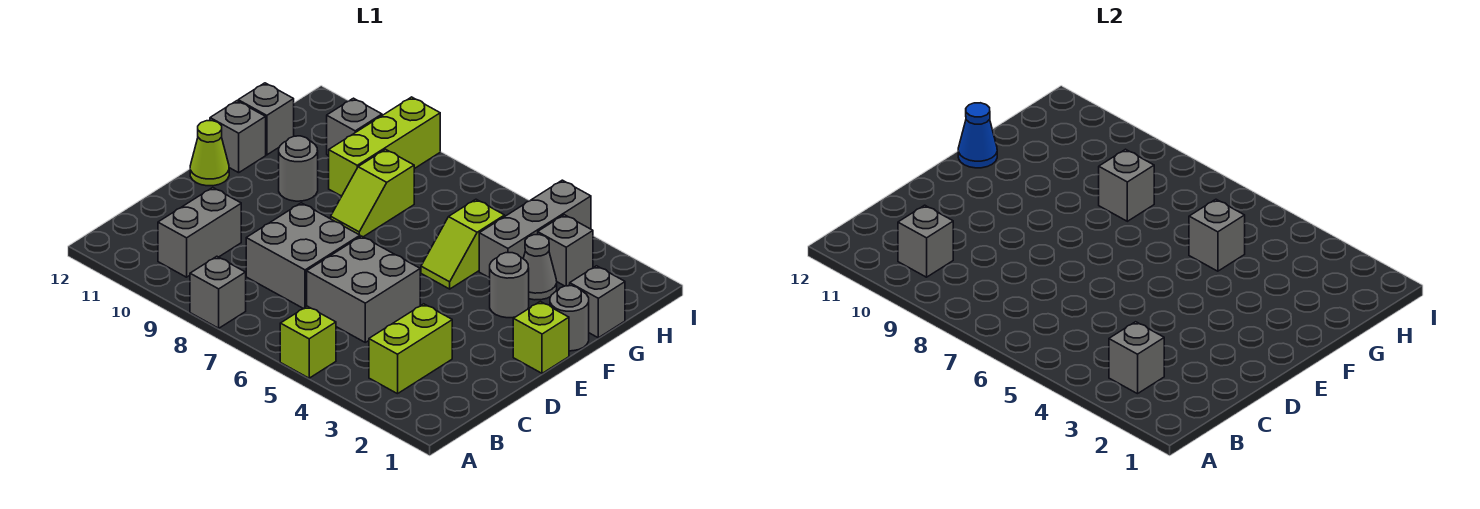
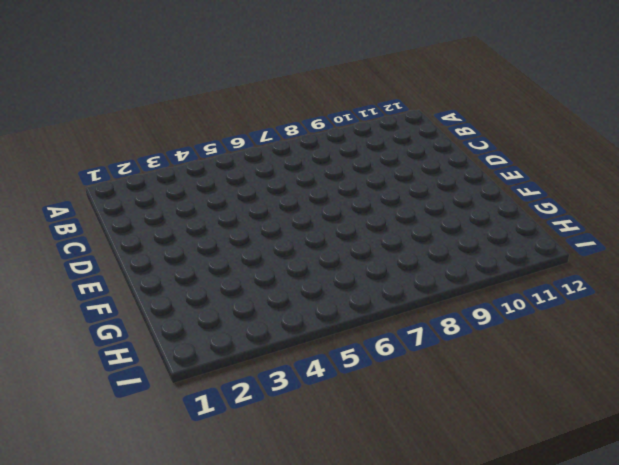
none -> lime 1x1 brick [280,306,336,378]
none -> grey 1x1 brick [190,256,246,328]
none -> lime 1x2 brick [369,304,452,394]

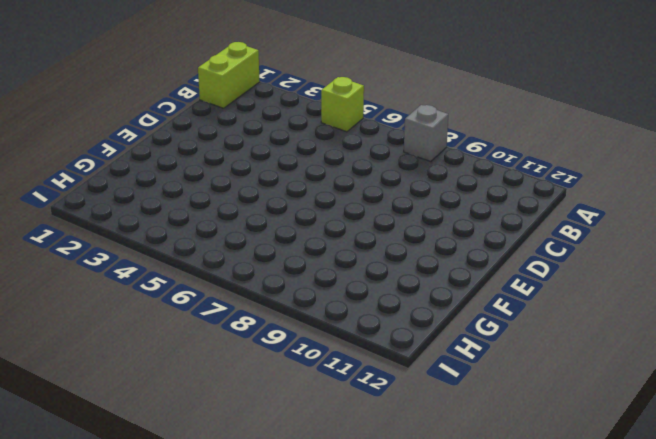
lime 1x2 brick [198,42,260,108] -> lime 1x2 brick moved to [369,304,452,394]
none -> grey 1x2 brick [158,188,241,277]
none -> grey 2x2 brick [307,236,420,342]
none -> grey 2x2 brick [246,203,360,309]

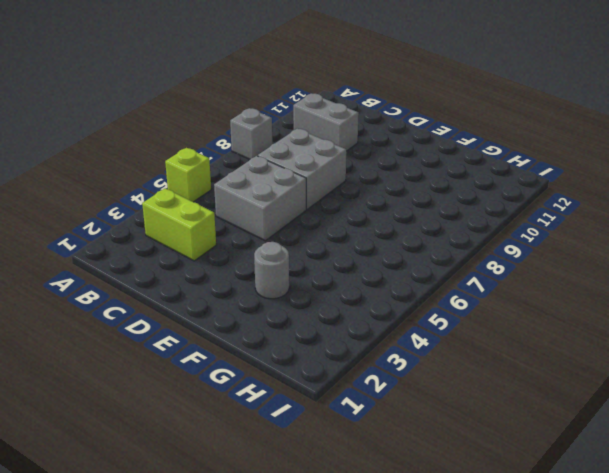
none -> lime 1x1 brick [513,302,569,373]
none -> lime 1x1 cone [190,121,229,186]
none -> grey 1x1 round brick [550,286,589,351]

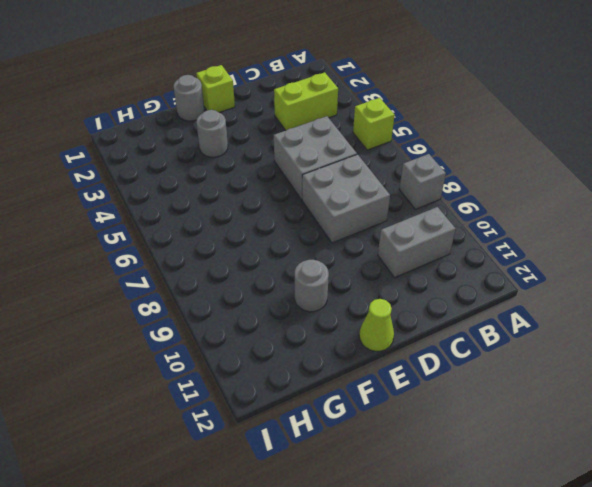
none -> lime 1x2 slope [421,199,505,289]
none -> lime 1x2 slope [331,149,414,237]
none -> grey 1x1 brick [210,101,266,173]

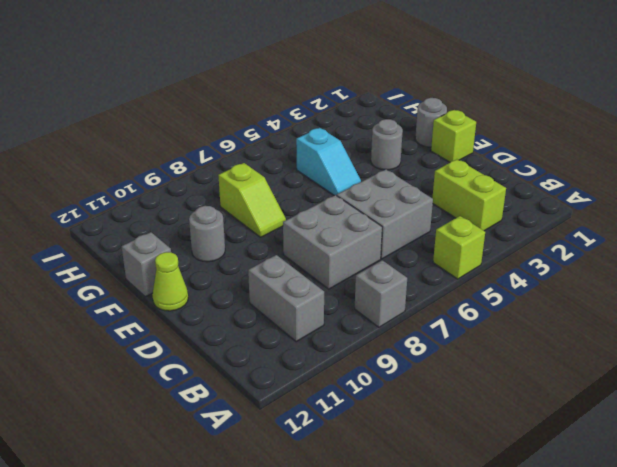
cyan 1x2 slope [296,128,361,196] -> lime 1x2 slope [421,199,505,289]
none -> grey 1x1 brick [570,266,625,338]
none -> grey 1x1 cone [523,235,557,300]
none -> grey 1x3 brick [479,180,591,278]

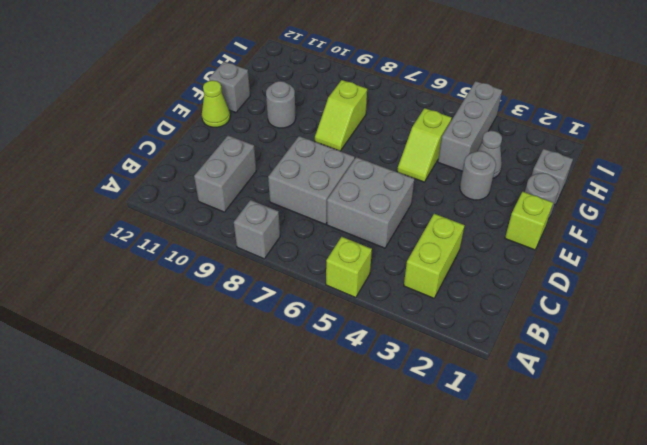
none -> lime 1x3 brick [329,97,440,196]
none -> grey 1x1 brick [238,83,294,155]
none -> grey 1x1 brick [538,215,593,286]

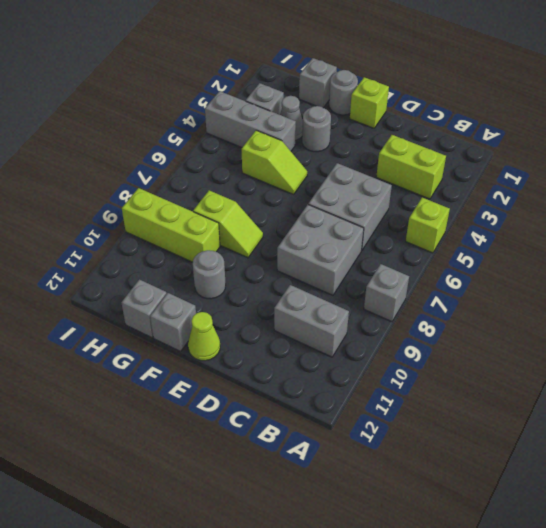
none -> grey 1x1 brick [327,98,382,156]
none -> grey 1x1 brick [1109,322,1164,394]
none -> grey 1x1 brick [898,205,953,277]

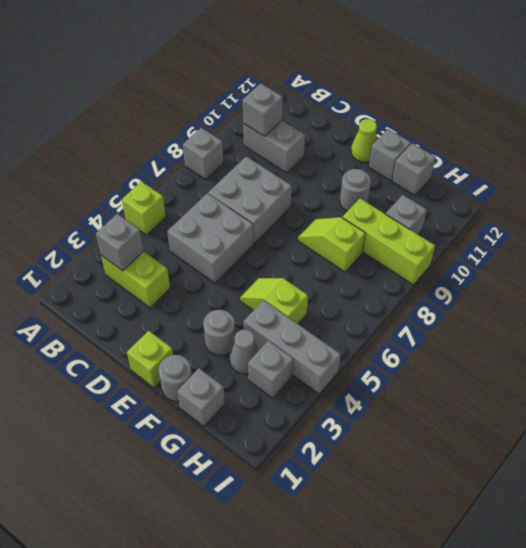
none -> blue 1x1 cone [958,103,997,168]
none -> grey 1x1 brick [1189,199,1245,271]
none -> grey 1x1 brick [1099,149,1154,221]

